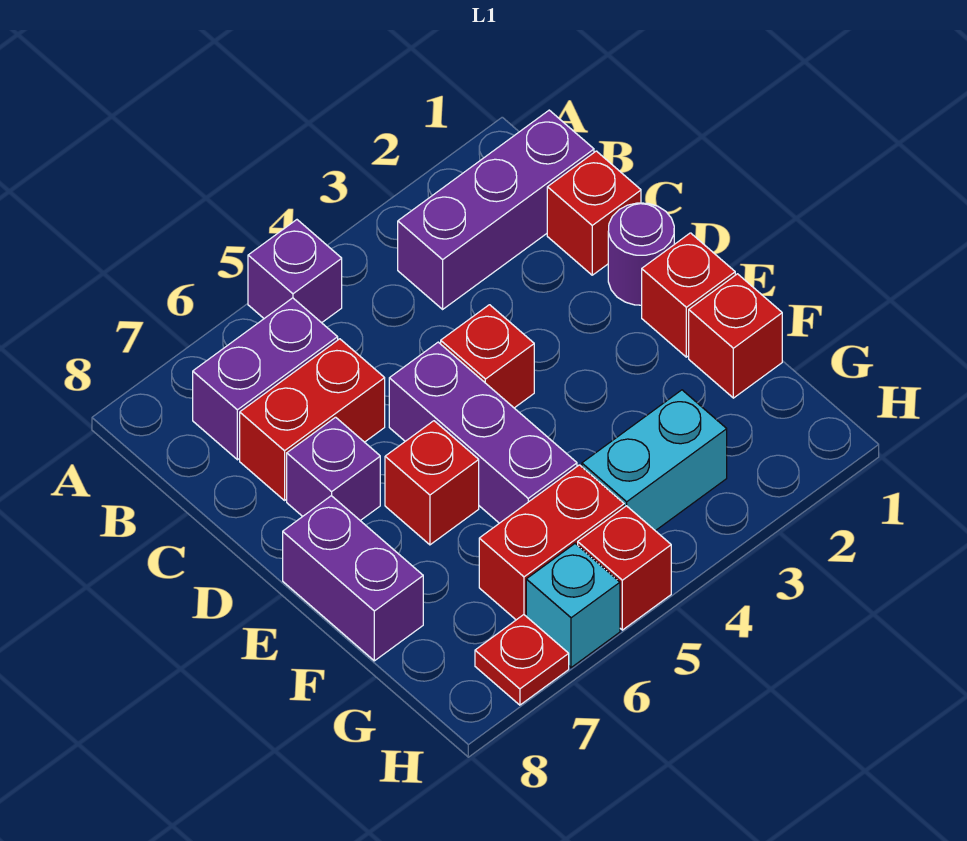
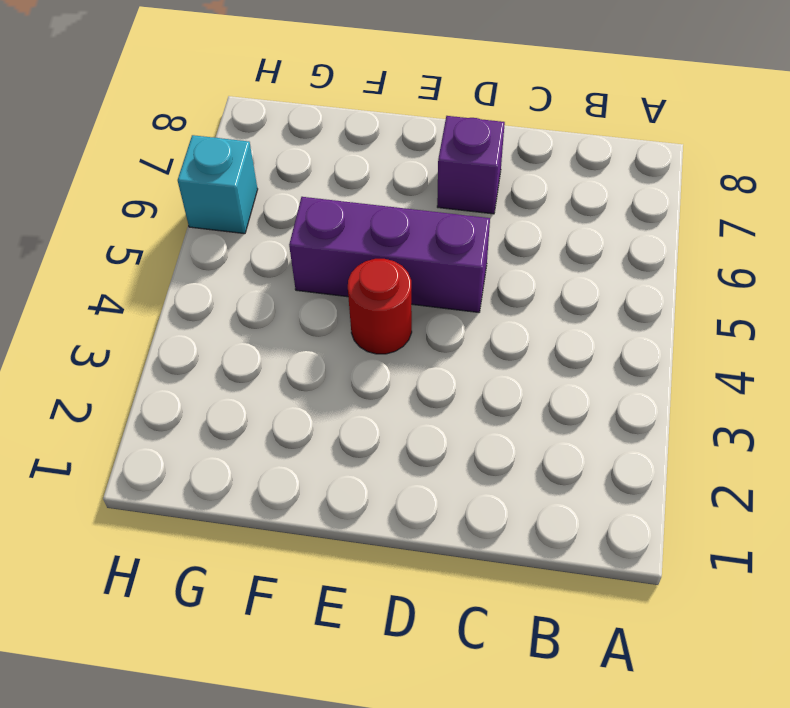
red 1x1 round brick [348,259,412,354] -> none
none -> purple 1x1 brick [248,220,342,323]
none -> purple 1x3 brick [398,110,594,309]
none -> purple 1x2 brick [193,298,338,460]

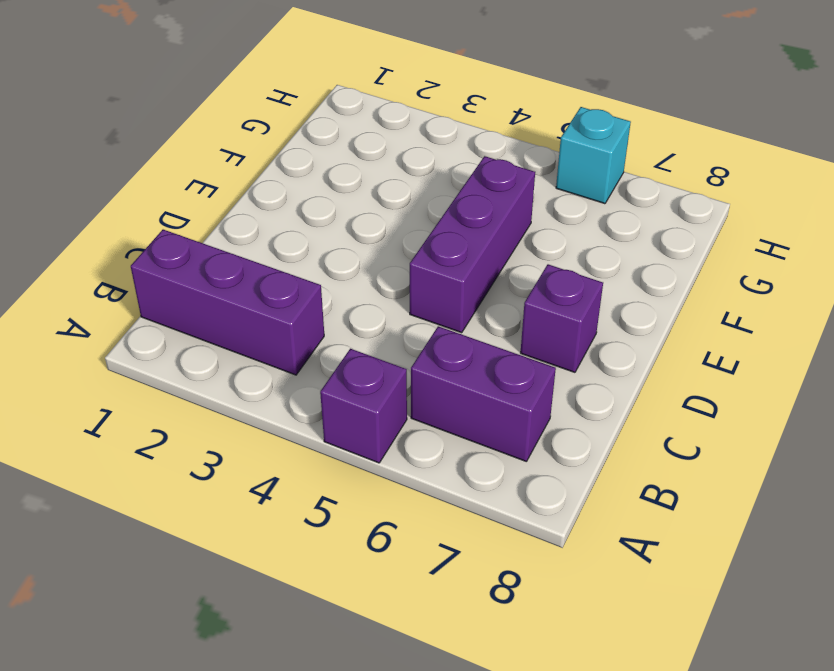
none -> red 1x1 brick [547,151,641,275]
none -> red 1x2 brick [240,339,385,500]
none -> purple 1x1 round brick [608,203,674,305]

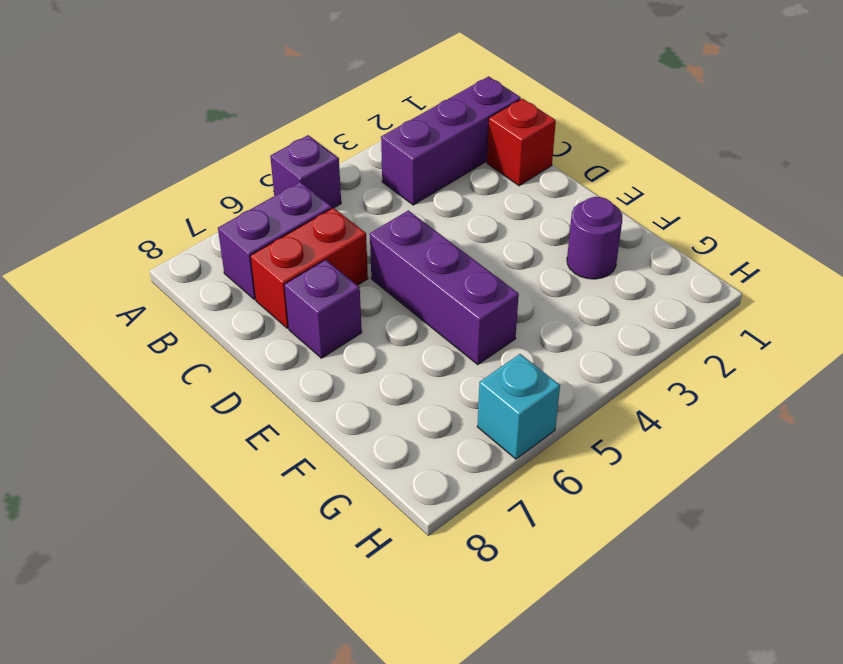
purple 1x1 round brick [567,197,622,279] -> purple 1x1 round brick moved to [608,203,674,305]
none -> red 1x1 brick [441,305,534,408]
none -> red 1x1 brick [642,233,735,357]
none -> red 1x1 brick [385,421,479,545]

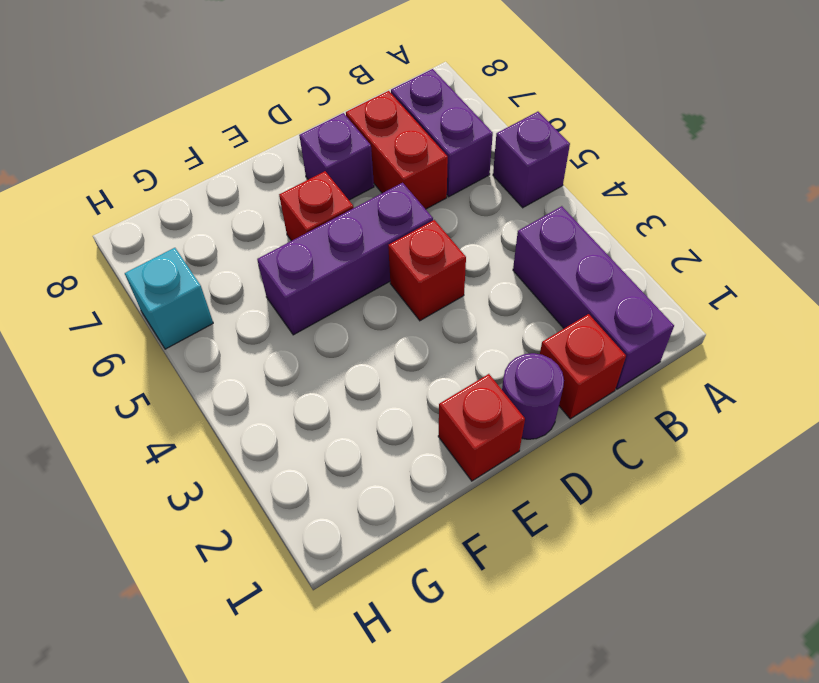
none -> purple 1x2 brick [283,496,423,661]
none -> red 1x1 brick [689,274,782,398]
none -> cyan 1x2 brick [582,390,727,531]

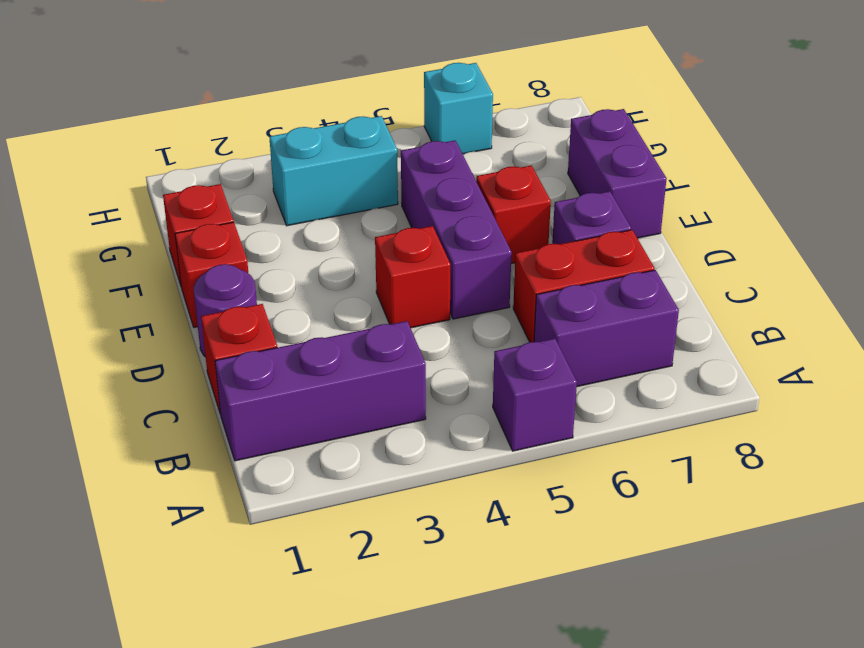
none -> red 1x2 brick [479,465,624,620]
none -> red 1x1 brick [578,506,671,630]
none -> red 1x1 plate [475,615,569,705]

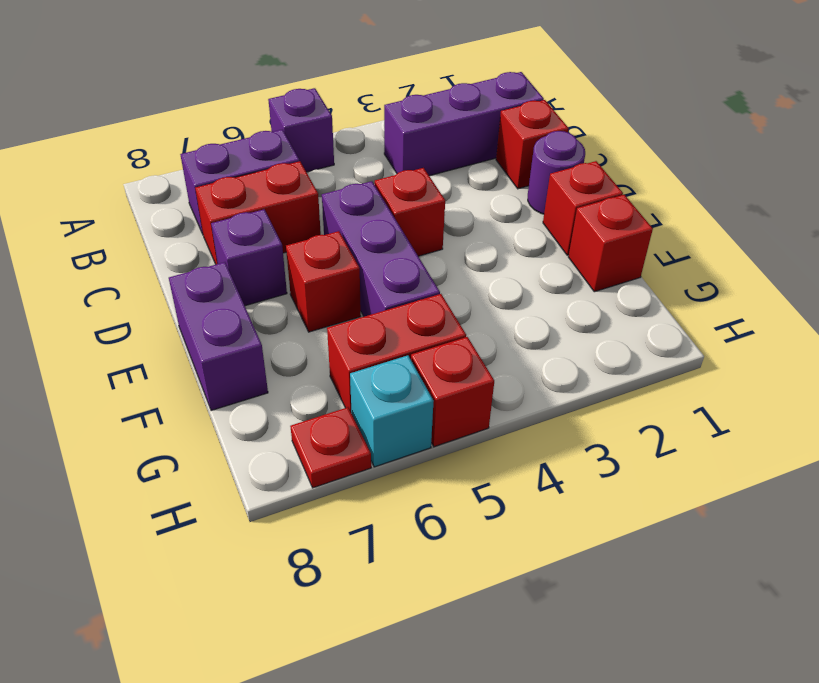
none -> cyan 1x2 brick [582,390,727,531]

